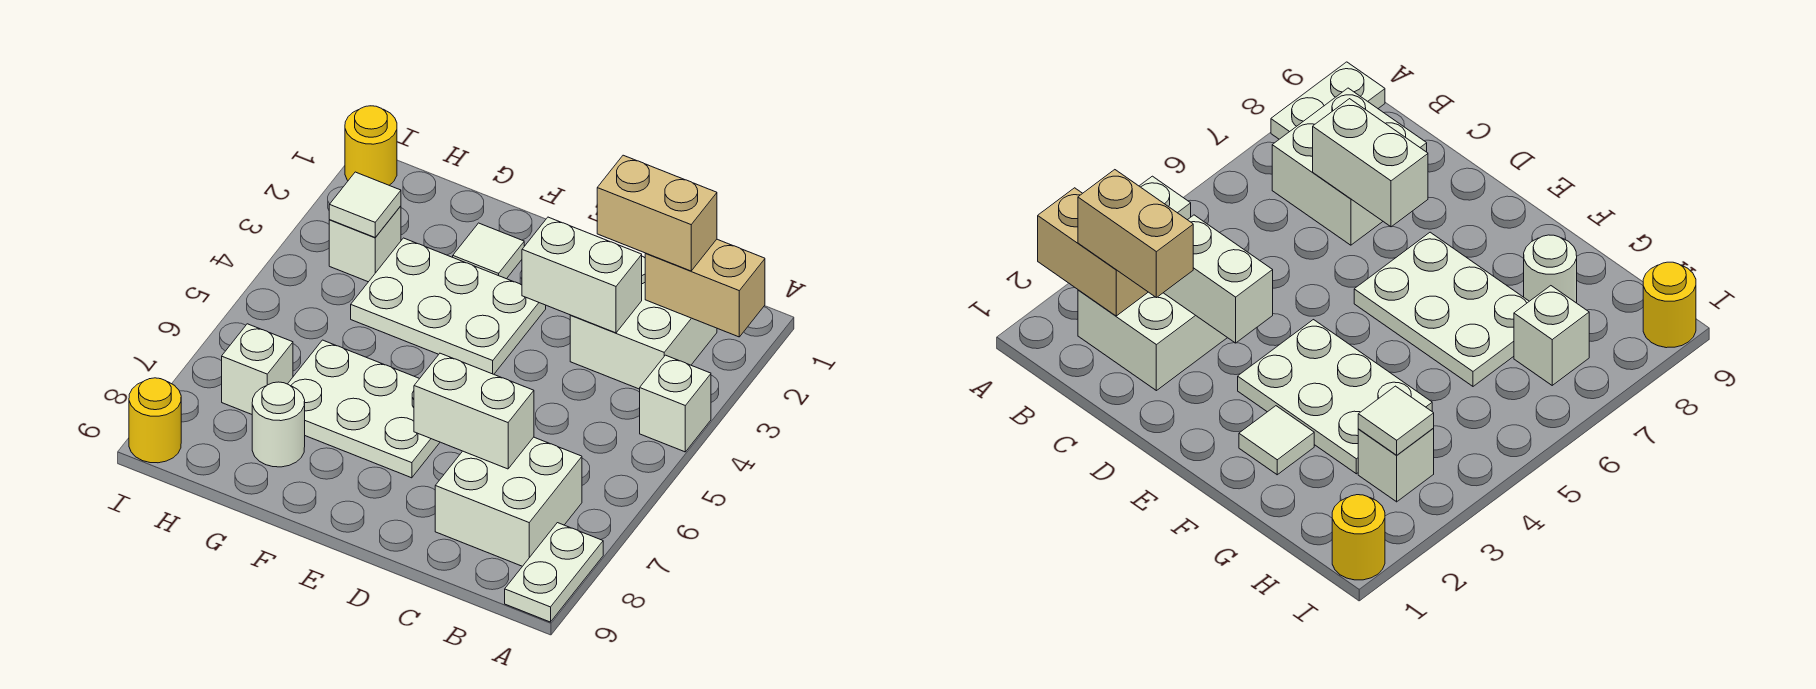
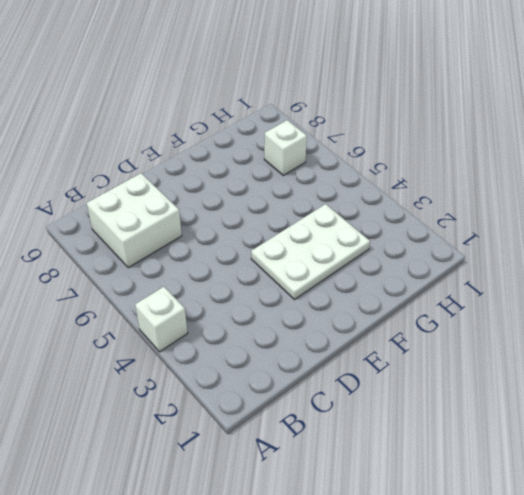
none -> white 1x2 plate [505,523,603,622]
none -> white 2x2 brick [570,256,717,389]
none -> white 2x3 plate [288,340,440,478]

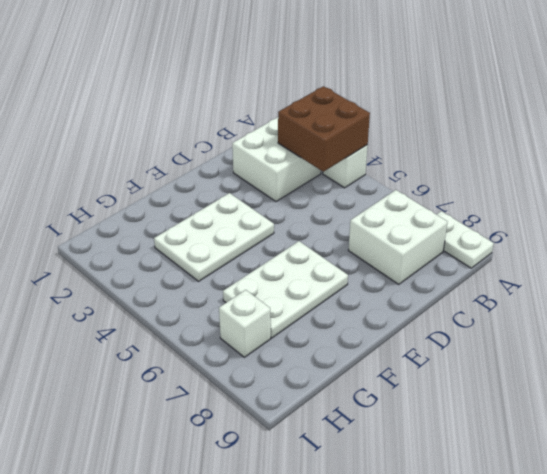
brown 2x2 brick [278,86,370,172] -> none
none -> white 1x1 tile [453,223,524,279]
none -> white 1x1 round brick [252,382,305,467]
none -> white 1x1 brick [329,206,401,282]

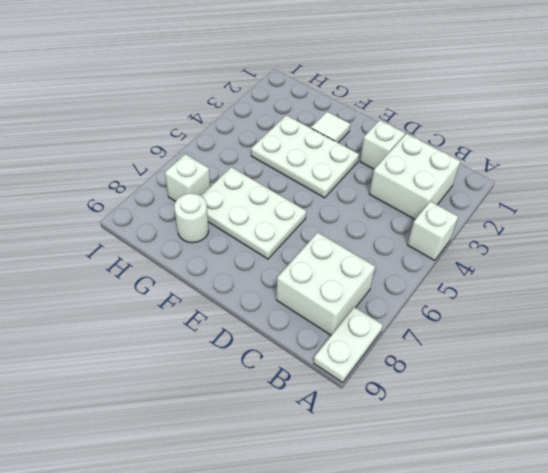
white 1x1 brick [360,120,405,169] -> white 1x1 brick moved to [329,206,401,282]
none -> yellow 1x1 round brick [345,106,397,185]
none -> yellow 1x1 round brick [129,378,181,463]
none -> tan 1x2 brick [645,239,765,337]

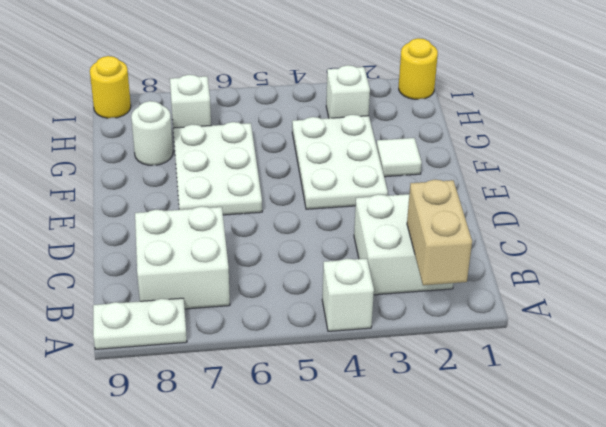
none -> white 1x2 brick [522,217,642,333]
none -> white 1x2 brick [414,353,534,469]
none -> white 1x1 tile [329,172,401,237]

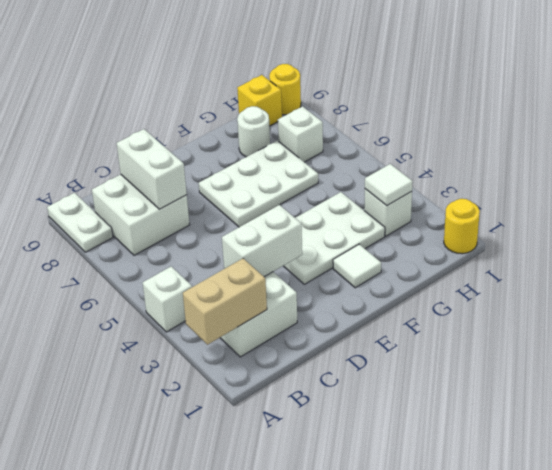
white 1x2 brick [117,129,187,209] -> white 1x2 brick turned to [414,353,534,469]
yellow 1x1 brick [237,75,282,126] -> none
none -> tan 1x2 brick [597,155,717,271]

